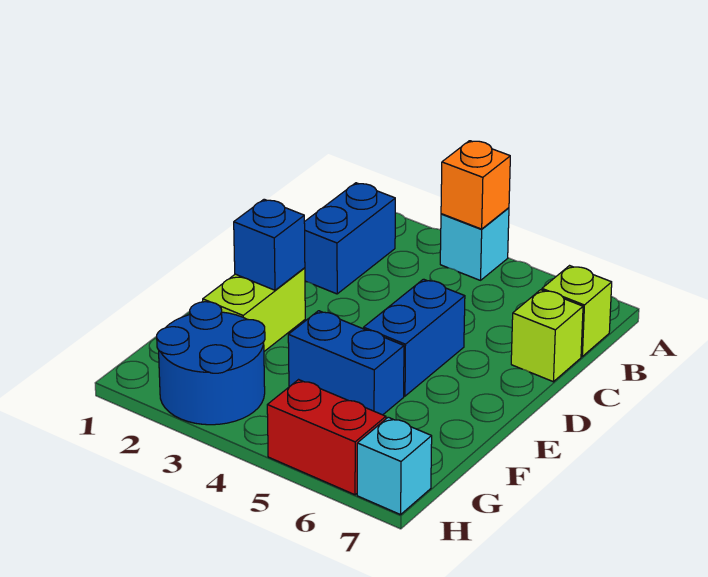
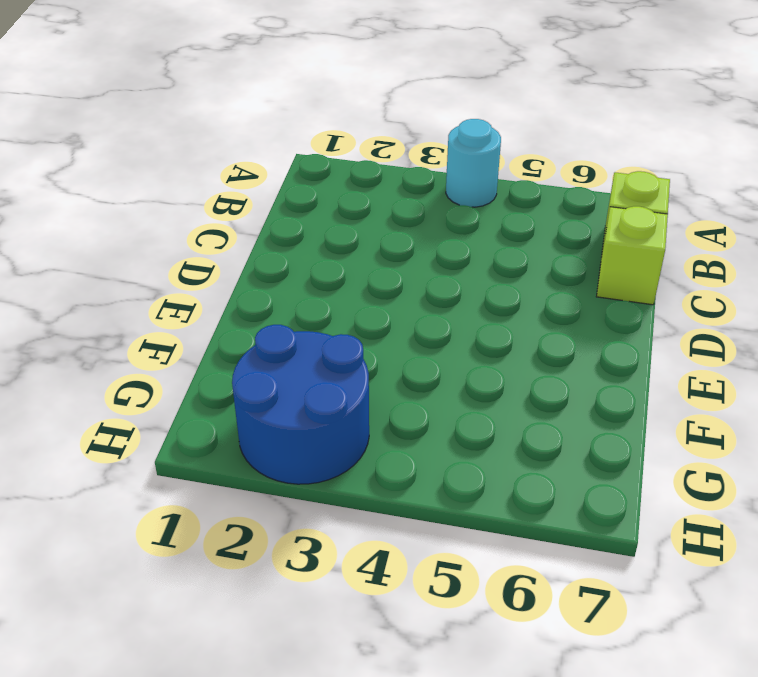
cyan 1x1 round brick [446,119,501,207] -> cyan 1x1 brick [440,208,509,280]
none -> blue 1x2 brick [304,183,395,294]
none -> blue 1x2 brick [364,279,465,396]
none -> lime 1x2 brick [203,268,305,351]

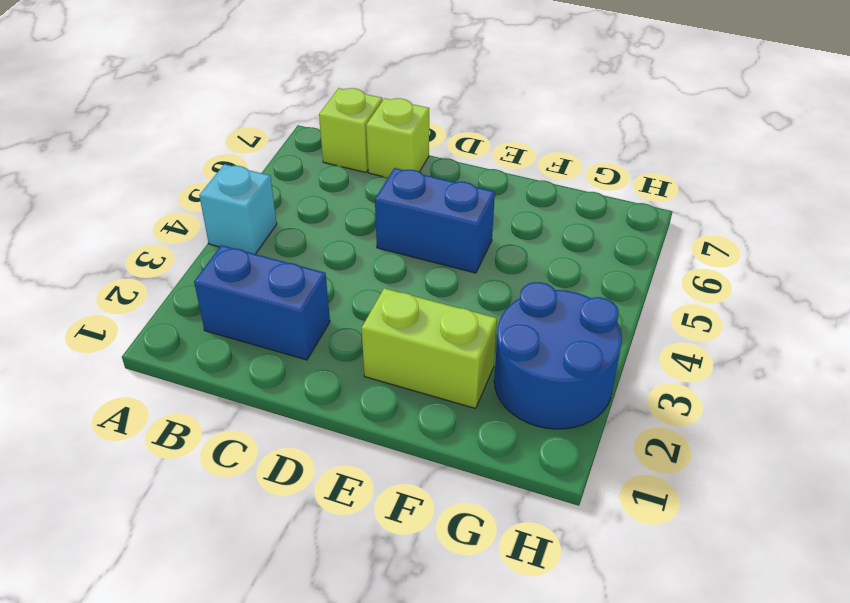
none -> blue 1x2 brick [288,311,404,415]
none -> red 1x2 brick [267,380,386,495]
none -> cyan 1x1 brick [357,417,432,515]

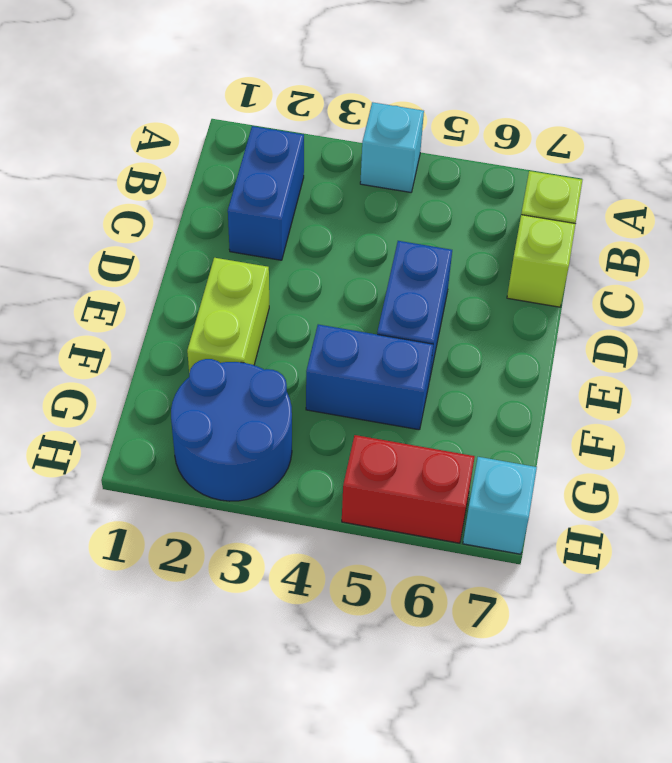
none -> orange 1x1 brick [441,141,510,229]
none -> blue 1x1 brick [234,199,305,290]

